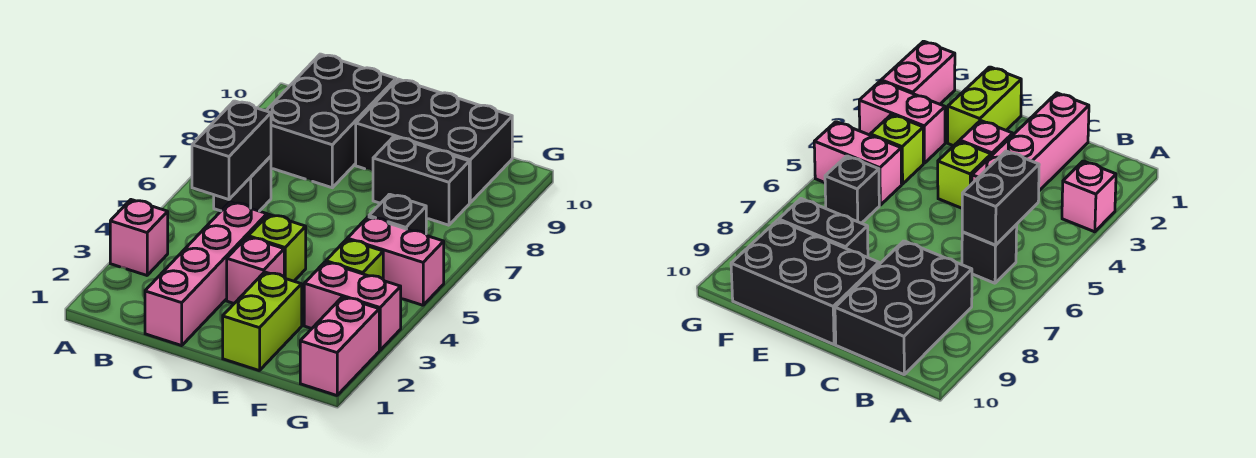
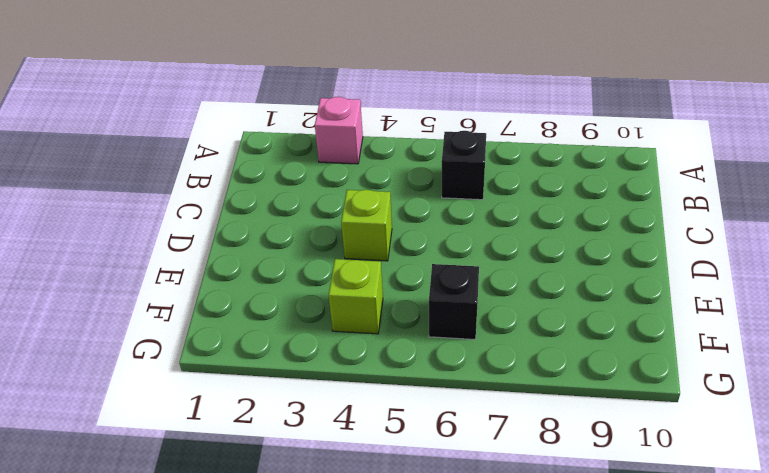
none -> black 2x3 brick [266,54,396,188]
none -> pink 1x4 brick [145,202,267,346]
none -> pink 1x1 brick [227,237,284,303]

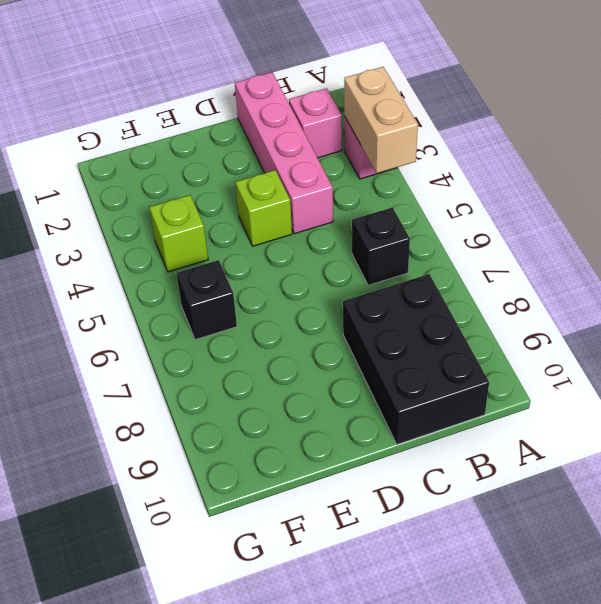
tan 1x2 brick [344,67,418,173] -> none
pink 1x1 brick [289,88,342,158] -> pink 1x1 brick moved to [227,237,284,303]
none -> black 2x3 brick [356,79,512,203]
none -> lime 1x2 brick [223,272,302,371]
none -> black 1x2 brick [373,137,469,225]

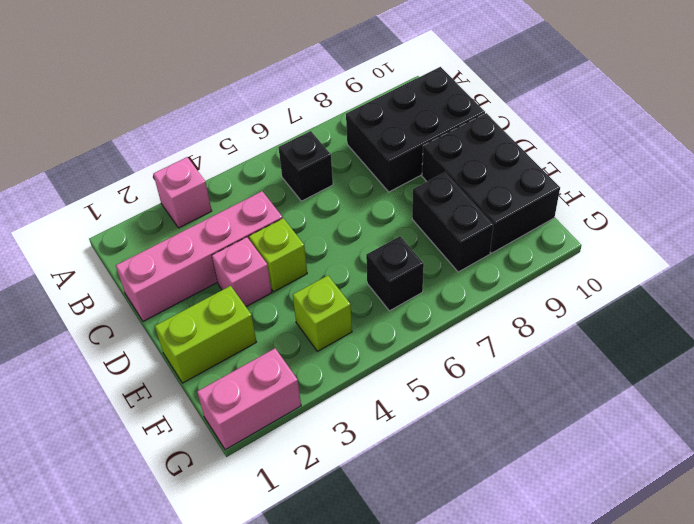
none -> pink 1x2 brick [304,262,401,350]
none -> pink 1x2 brick [347,217,444,305]
none -> black 1x2 brick [192,101,271,199]

